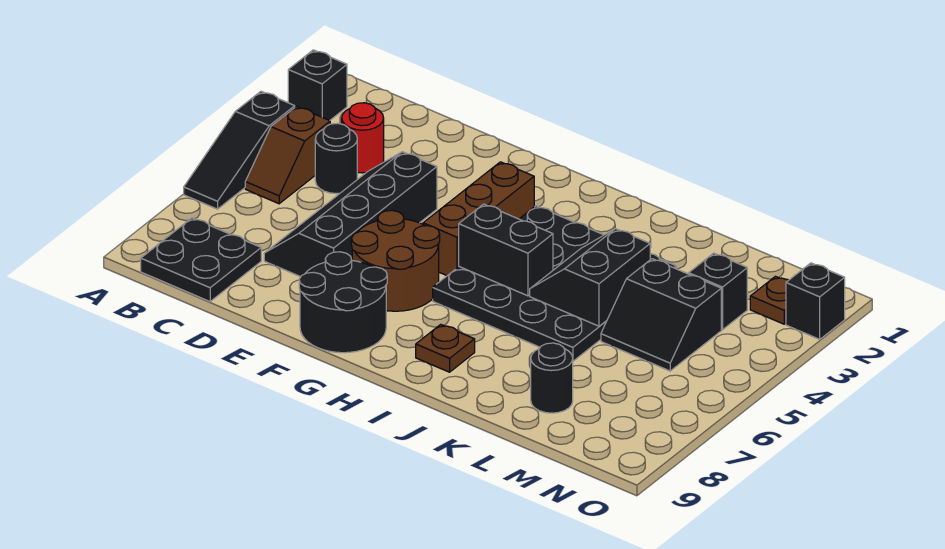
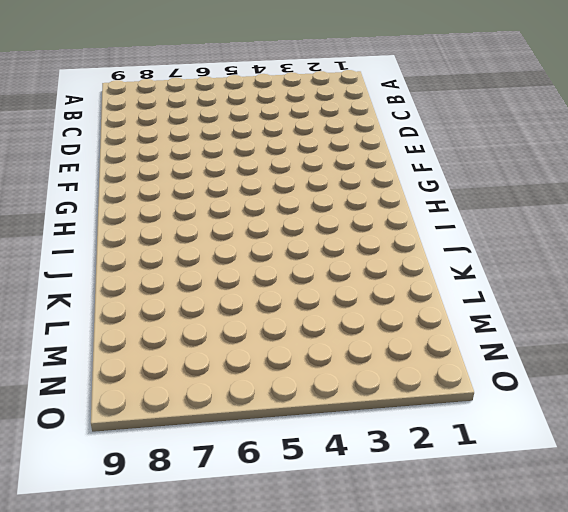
none -> black 1x1 brick [288,50,347,121]
none -> black 1x3 slope [184,91,295,209]
none -> brown 1x2 slope [245,107,330,204]

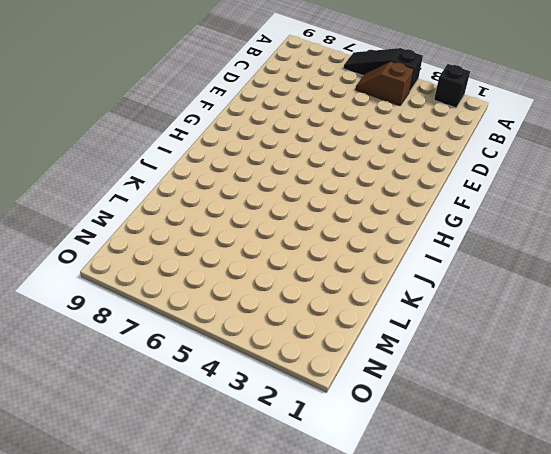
none -> black 2x2 plate [141,218,261,302]
none -> red 1x1 round brick [342,103,384,173]
none -> black 1x1 round brick [315,123,357,194]

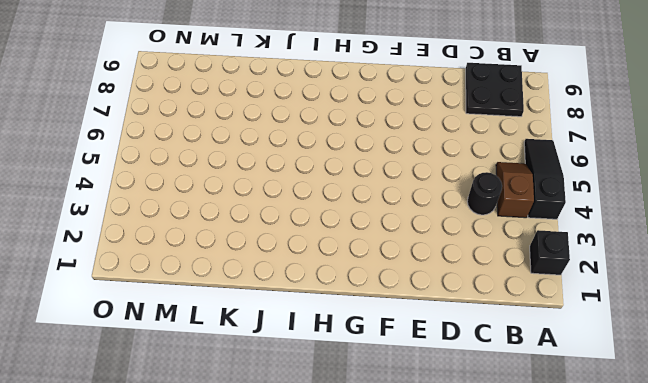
none -> red 1x1 round brick [342,103,384,173]
none -> black 2x4 slope [264,152,437,277]
none -> brown 2x2 round brick [351,210,440,311]

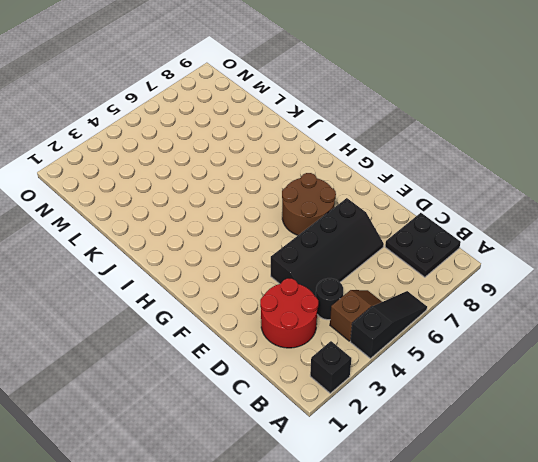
red 2x2 round brick [260,278,318,348] -> red 1x1 round brick [342,103,384,173]
none -> black 2x2 round brick [299,252,387,353]
none -> brown 1x3 brick [423,162,534,276]
none -> black 4x4 plate [433,206,676,361]

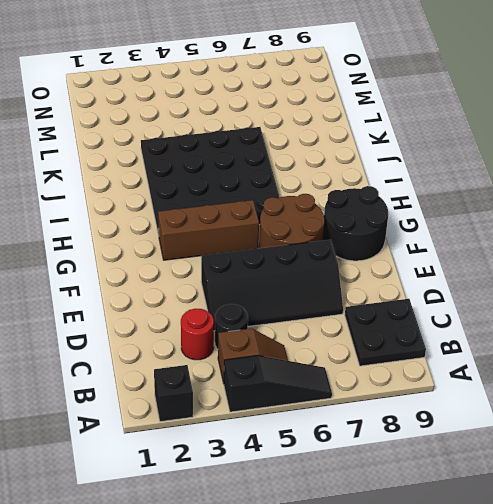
none -> brown 1x1 plate [416,324,475,372]
none -> black 2x2 slope [601,259,721,371]
none -> black 1x1 round brick [531,343,573,413]

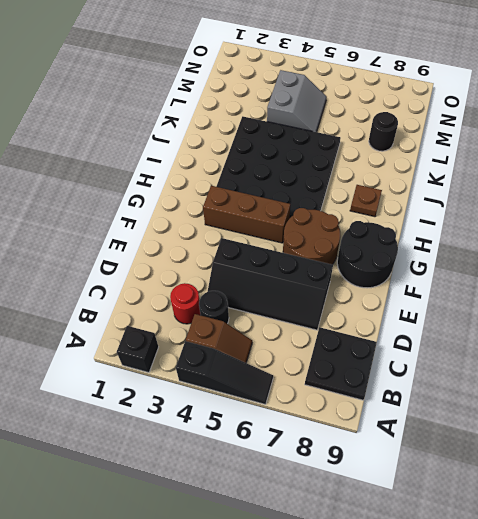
grey 2x2 slope [267,70,327,132] -> black 2x2 slope [601,259,721,371]
none -> black 1x1 brick [689,253,747,330]
none -> brown 1x1 plate [750,276,788,324]
none -> black 1x1 brick [786,263,845,339]

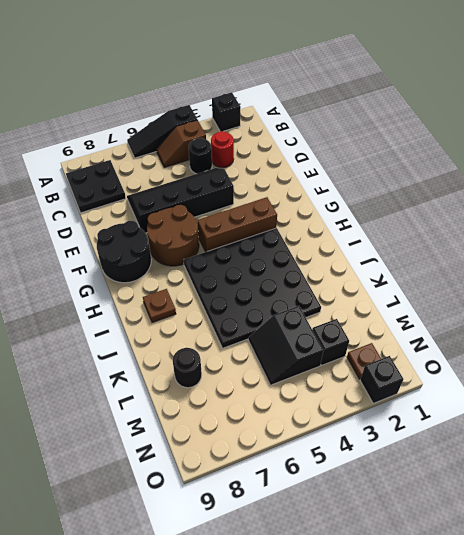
none -> black 1x2 brick [459,204,553,296]
none -> black 2x2 slope [530,229,650,326]

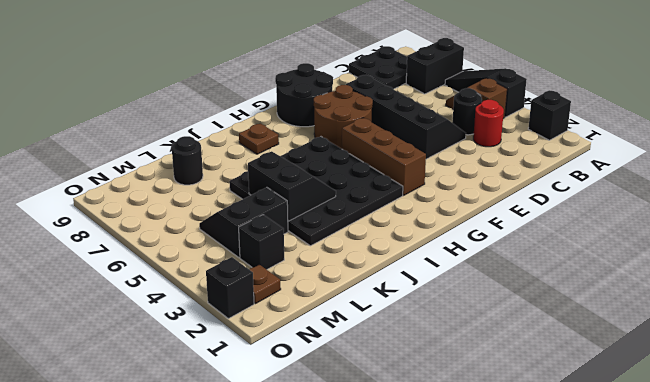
black 1x2 brick [406,38,464,94] -> black 1x2 brick moved to [459,204,553,296]

